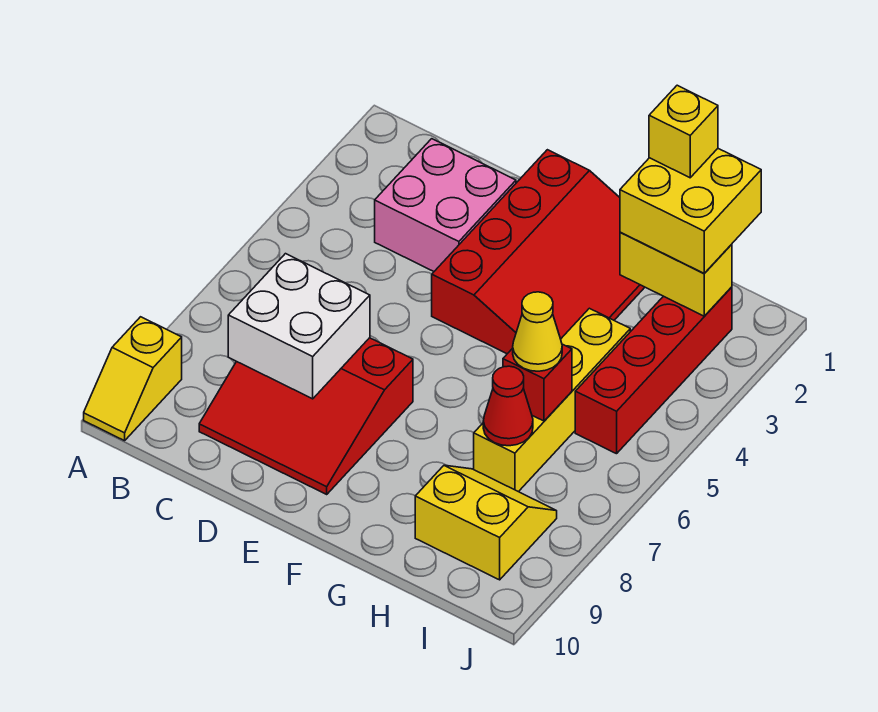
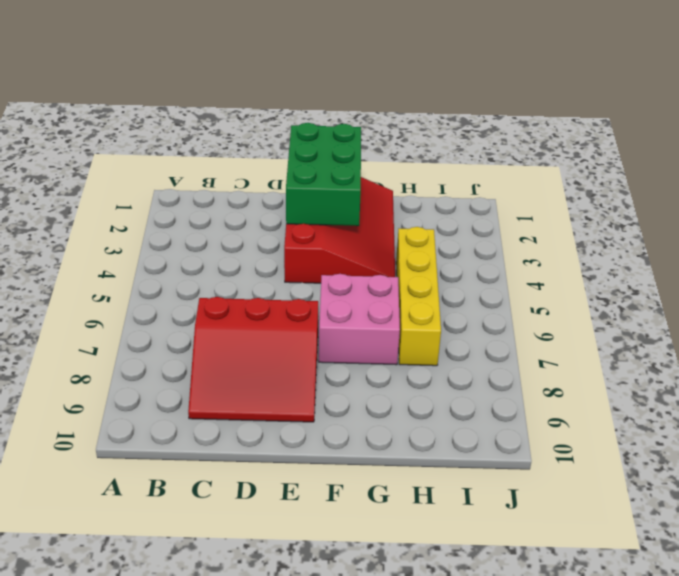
green 2x3 brick [286,123,361,226] -> none
pink 2x2 brick [319,274,400,365] -> pink 2x2 brick moved to [375,139,516,271]
none -> yellow 1x2 slope [84,317,182,441]
none -> yellow 2x2 slope [415,465,557,580]
none -> red 1x4 brick [575,287,732,454]

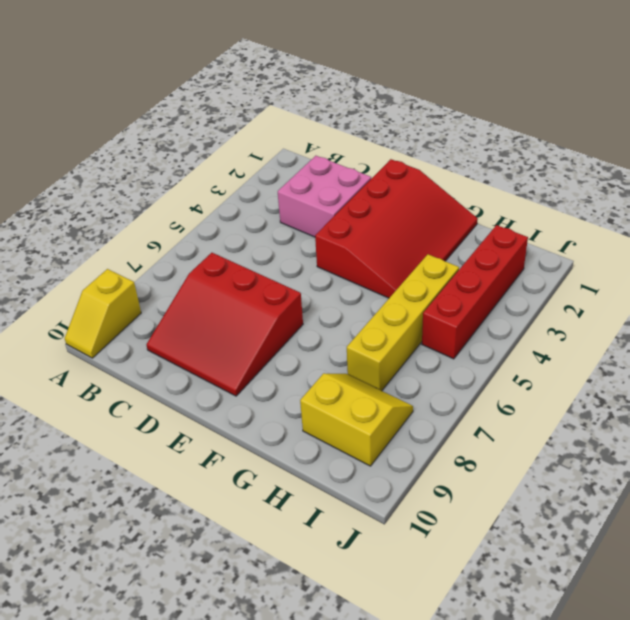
none -> white 2x2 brick [228,254,370,399]
none -> yellow 1x2 brick [620,232,732,316]
none -> red 1x1 brick [503,344,572,421]

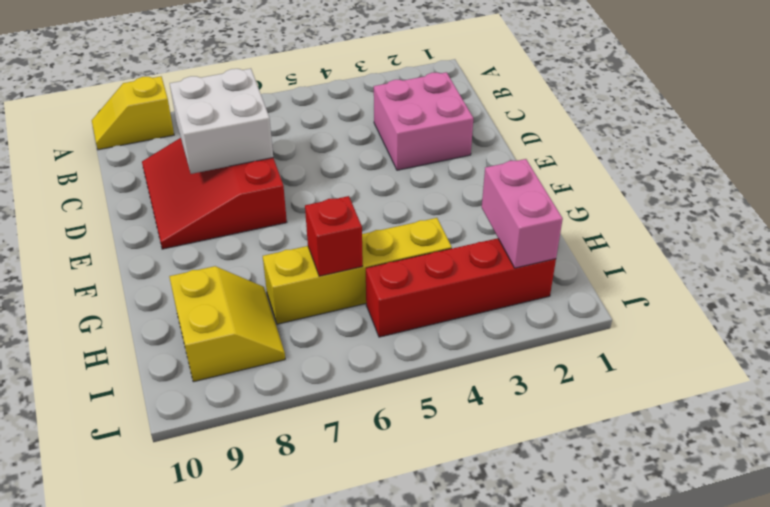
pink 1x2 brick [482,159,563,268] -> yellow 1x2 brick [620,232,732,316]
none -> red 3x4 slope [432,150,645,354]
none -> red 1x1 cone [483,366,533,446]
none -> yellow 2x2 brick [620,149,761,273]

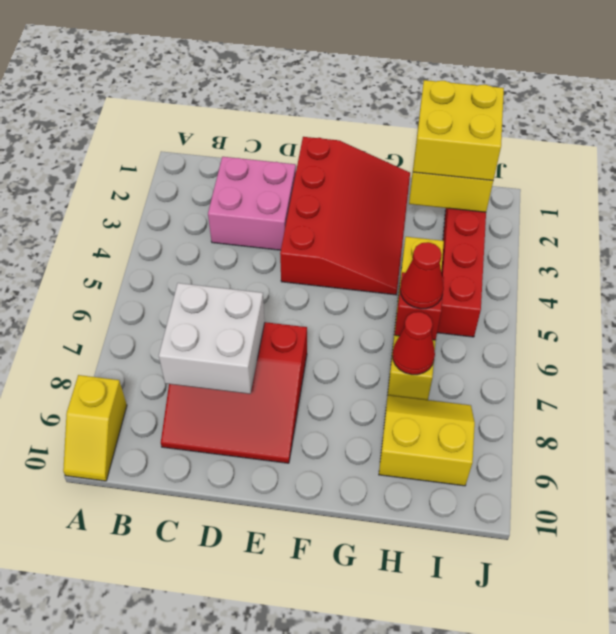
red 1x1 cone [400,242,444,309] -> yellow 1x1 cone [513,292,562,371]
none -> yellow 1x1 brick [649,85,718,178]

